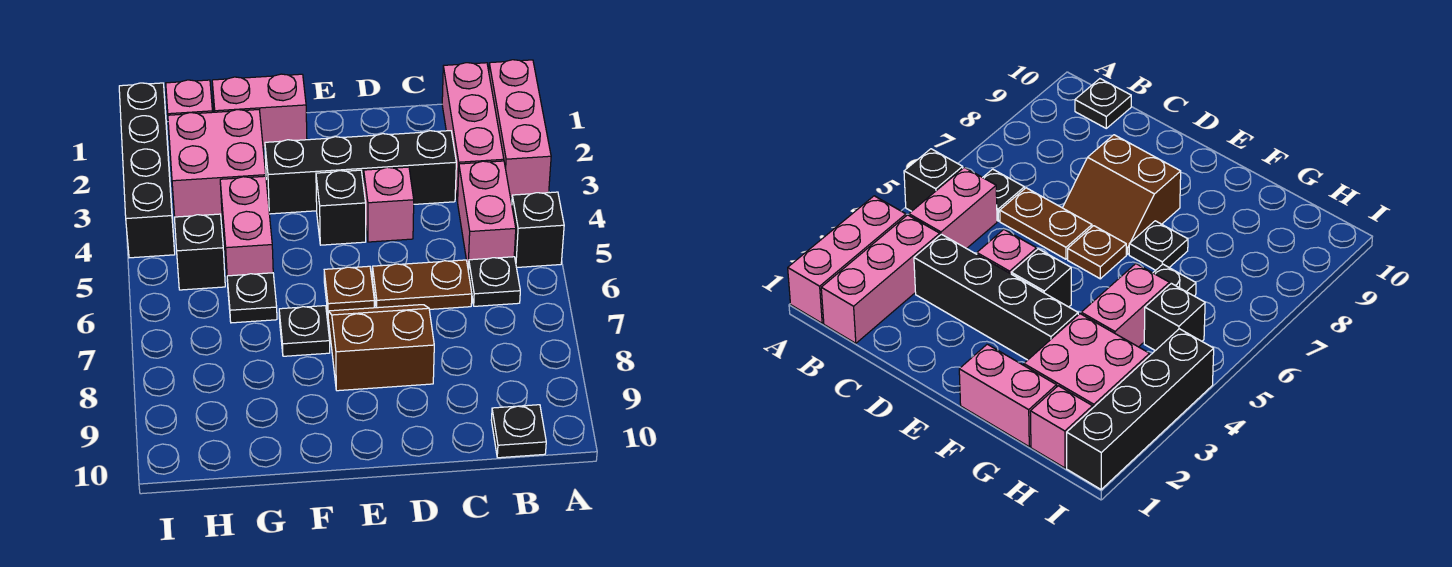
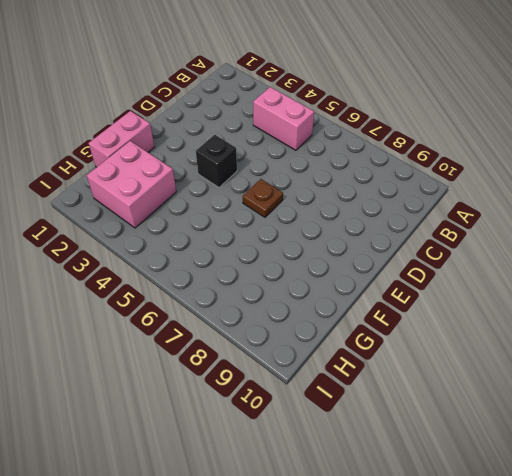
none -> pink 1x3 brick [489,60,551,198]
none -> black 1x1 brick [512,192,564,268]
none -> pink 1x3 brick [442,63,504,201]

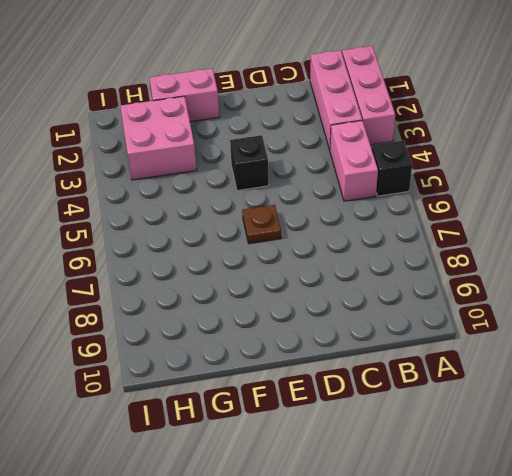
none -> black 1x1 plate [468,257,520,306]
none -> black 1x1 plate [491,405,546,458]
none -> black 1x4 brick [265,131,456,214]

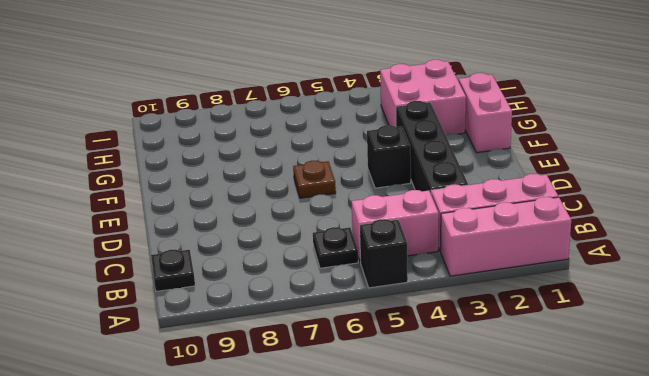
none -> brown 1x2 plate [372,260,472,309]
none -> pink 1x1 brick [364,167,414,242]
none -> brown 2x2 slope [328,305,434,391]

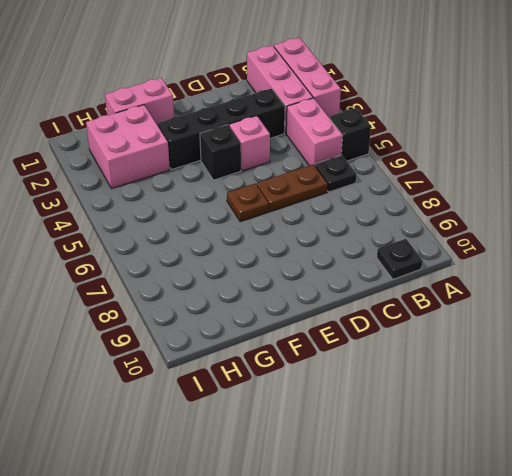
none -> brown 2x2 slope [328,305,434,391]
none -> black 1x1 plate [279,306,330,356]
none -> pink 1x2 brick [220,176,273,284]

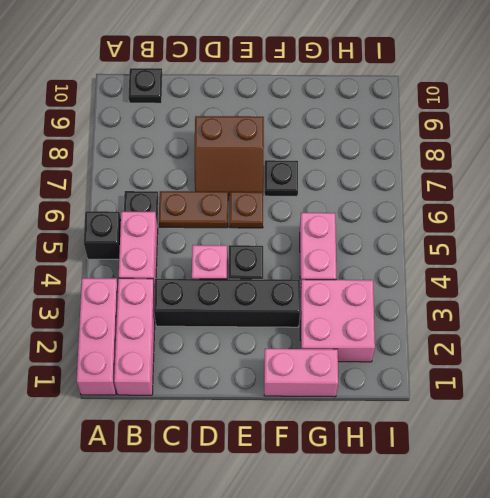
none -> black 1x1 plate [227,273,277,323]
none -> pink 1x1 brick [166,80,213,115]
none -> black 1x1 brick [174,214,225,290]

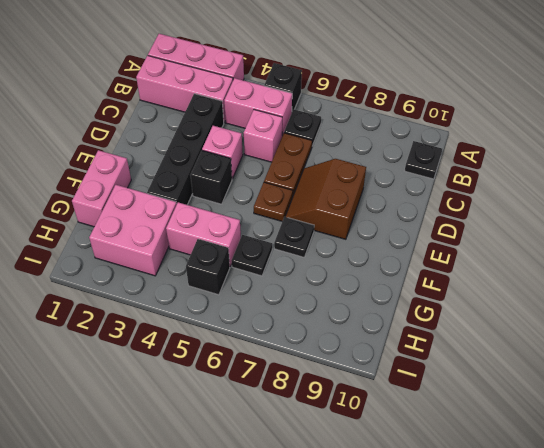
pink 1x1 brick [244,110,282,162] -> pink 1x1 brick moved to [166,80,213,115]
none -> black 1x4 brick [119,83,175,258]

